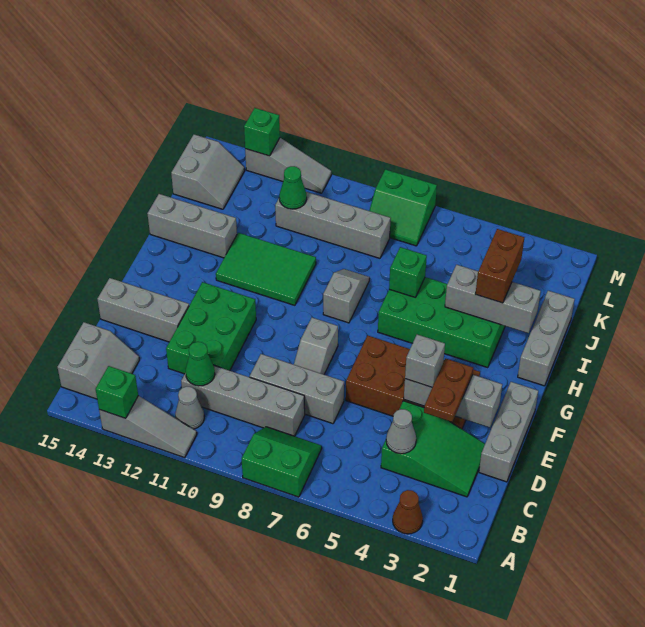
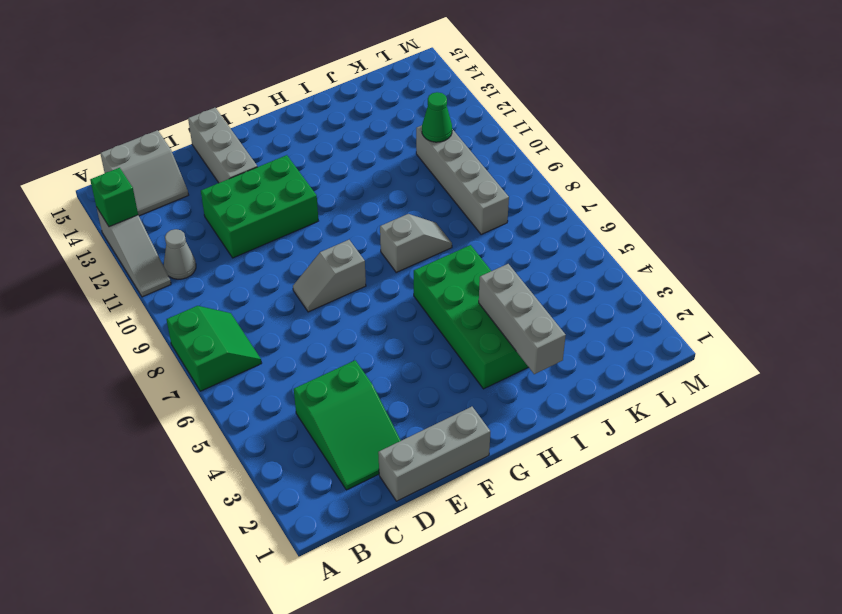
none -> brown 1x1 cone [393,490,423,534]
none -> grey 1x4 brick [181,366,305,436]
none -> grey 1x3 brick [250,354,344,424]
none -> brown 2x4 brick [346,336,480,429]

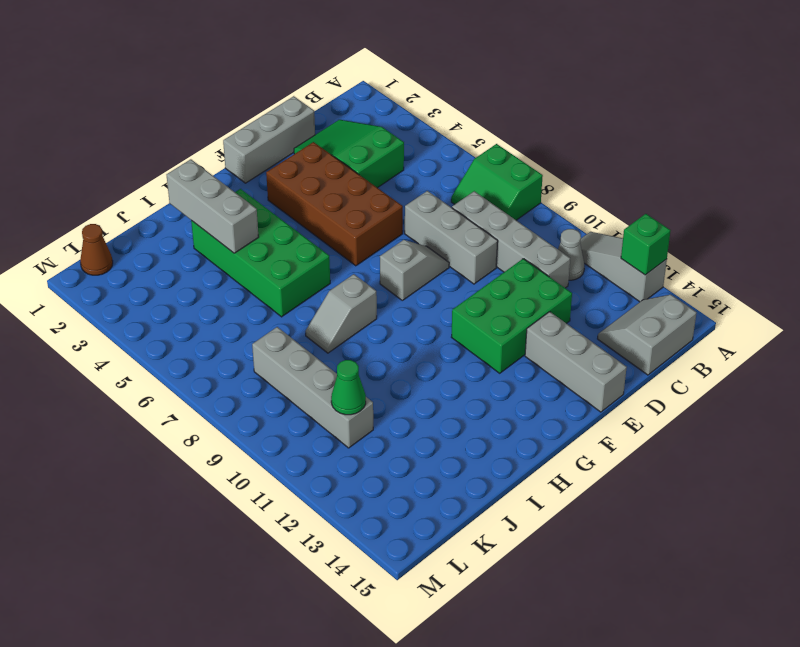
brown 1x1 cone [80,224,113,275] -> brown 1x1 cone moved to [393,490,423,534]
none -> grey 1x3 brick [518,291,575,386]
none -> green 2x3 tile [216,233,316,305]
none -> grey 1x3 brick [147,194,237,258]
none -> grey 2x2 slope [171,134,245,209]

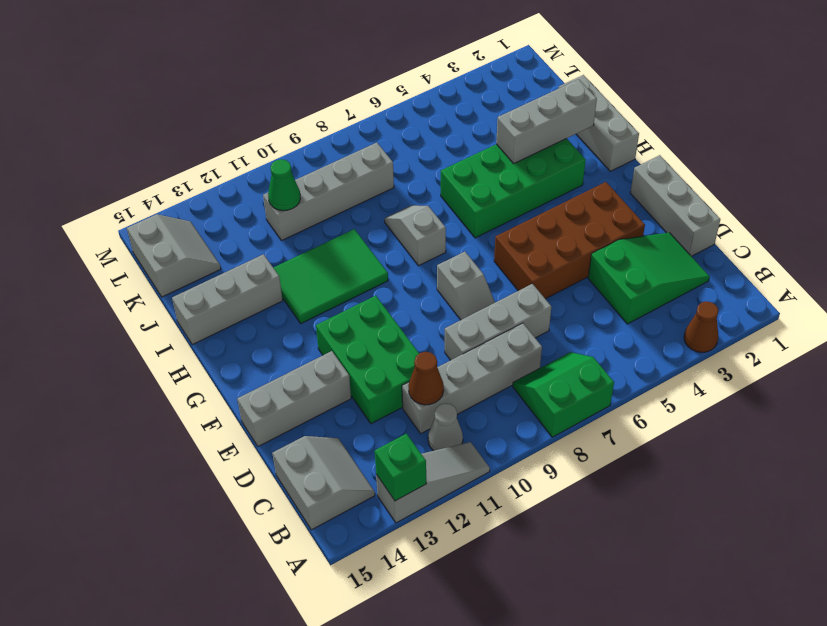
brown 1x1 cone [408,352,444,405] -> green 1x1 cone [186,342,215,386]
none -> green 2x2 slope [369,169,437,246]
none -> grey 1x3 slope [245,138,331,193]
none -> grey 1x1 cone [386,409,416,454]
none -> grey 1x3 brick [404,375,502,428]

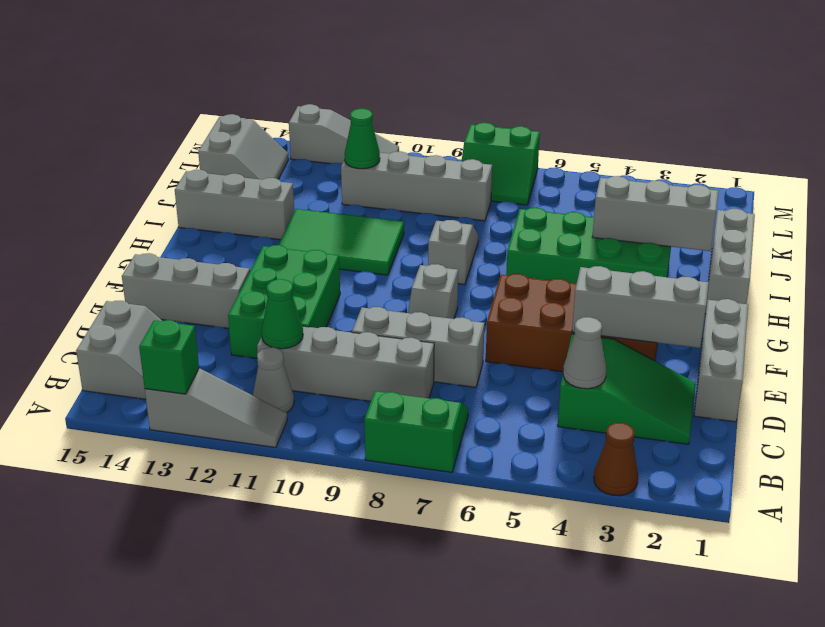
none -> green 1x1 brick [389,247,427,297]
none -> green 1x1 brick [244,108,280,156]
none -> brown 1x2 plate [424,358,473,422]
none -> grey 1x1 brick [405,335,445,387]

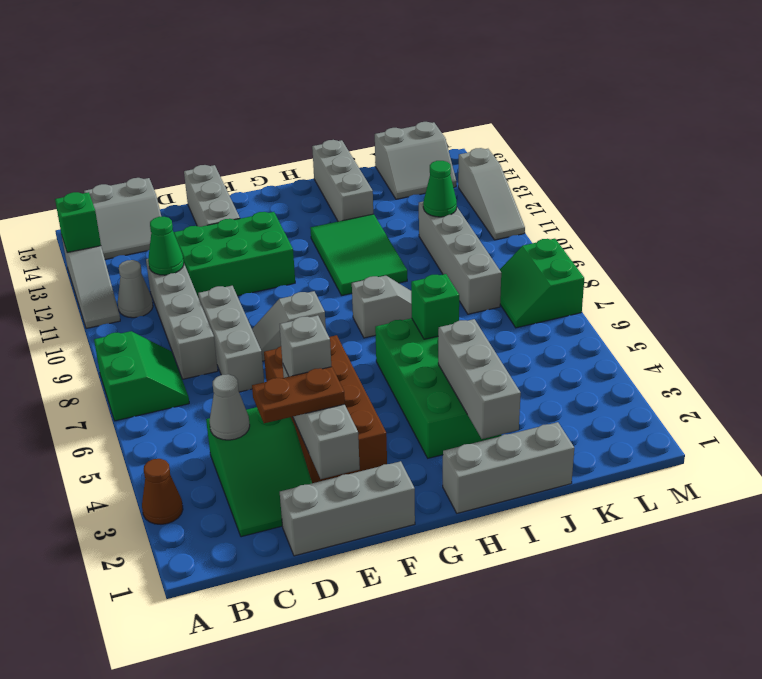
none -> green 1x1 brick [244,108,280,156]
none -> brown 1x2 brick [476,229,524,303]

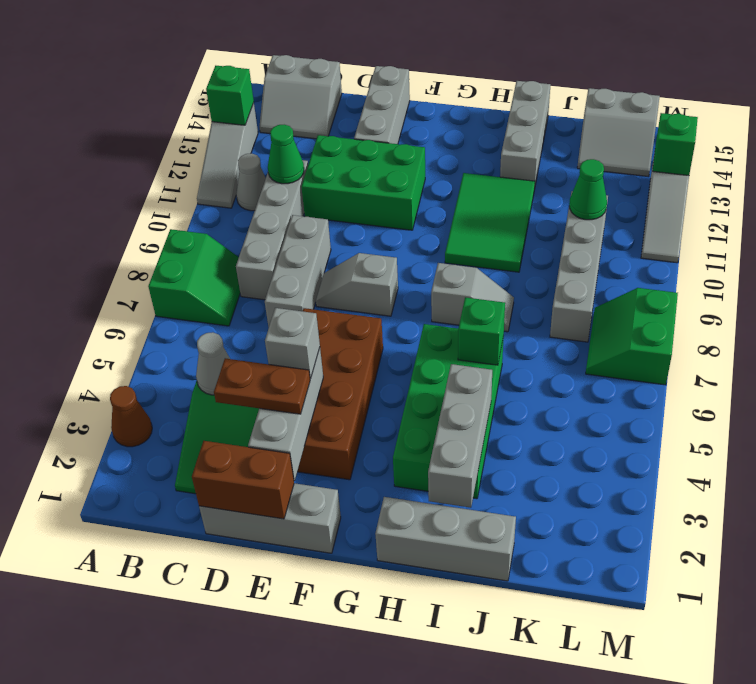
brown 1x2 brick [192,441,294,519] -> brown 1x2 brick moved to [476,229,524,303]

